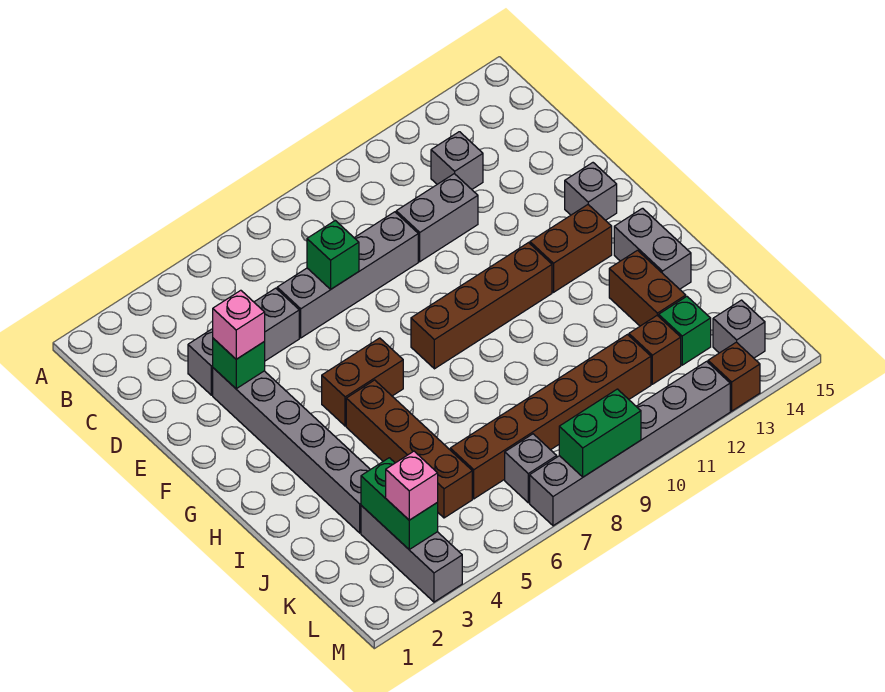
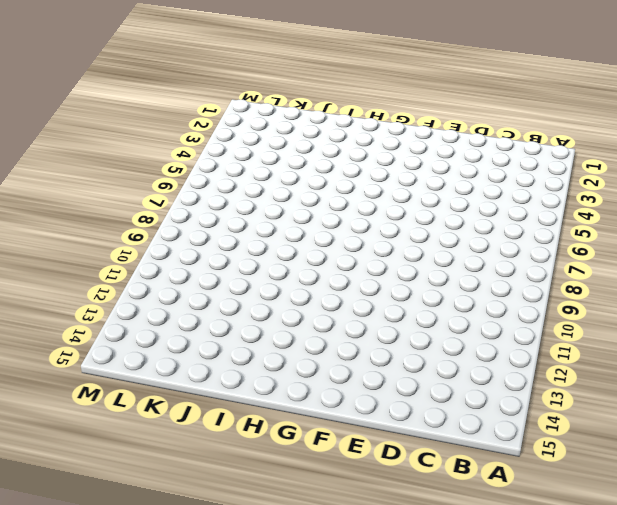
none -> grey 1x1 brick [431,132,483,189]
none -> grey 1x3 brick [188,288,299,395]
none -> grey 1x4 brick [277,212,418,338]

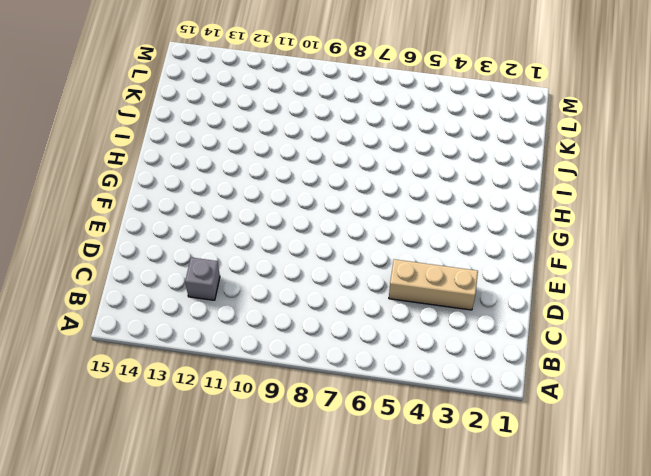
tan 1x3 brick [389,259,478,310] -> grey 1x3 brick [188,288,299,395]
none -> grey 1x4 brick [277,212,418,338]
none -> grey 1x2 brick [396,174,478,262]
none -> grey 1x6 brick [213,368,370,533]

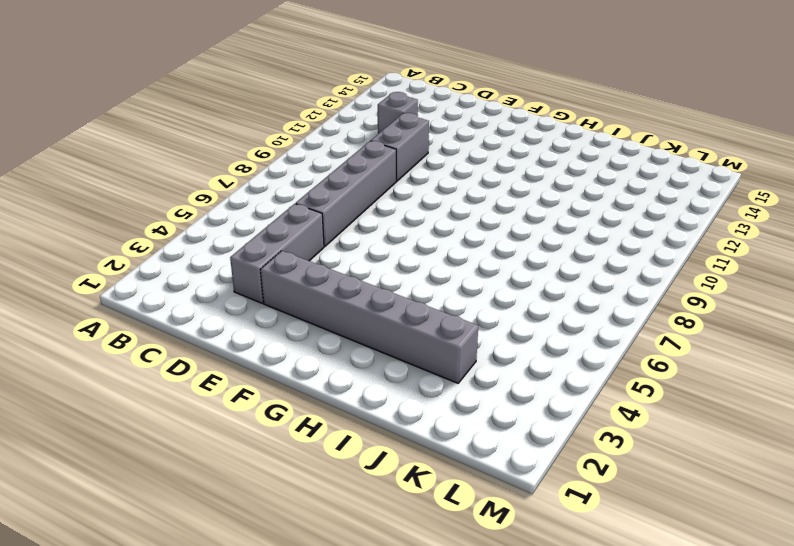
none -> grey 1x1 brick [565,163,617,220]
none -> brown 1x2 brick [322,338,403,426]
none -> brown 1x4 brick [411,243,552,369]

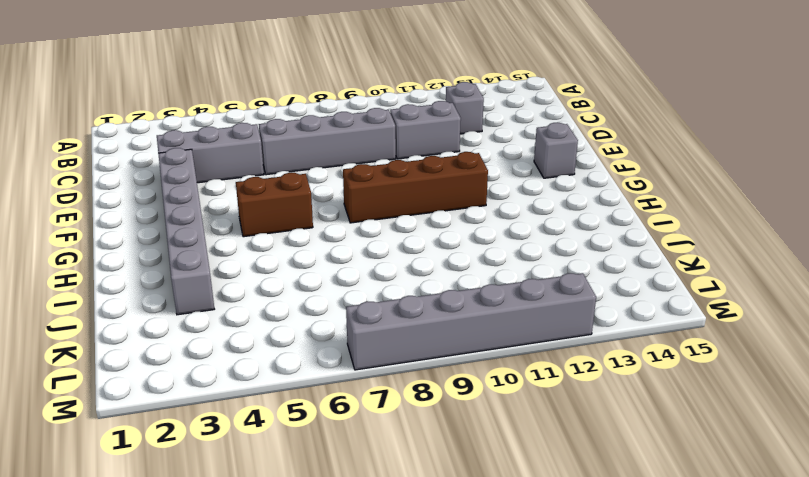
none -> brown 1x2 brick [530,205,612,292]
none -> brown 1x4 brick [346,380,472,518]
none -> grey 1x2 brick [614,208,691,289]

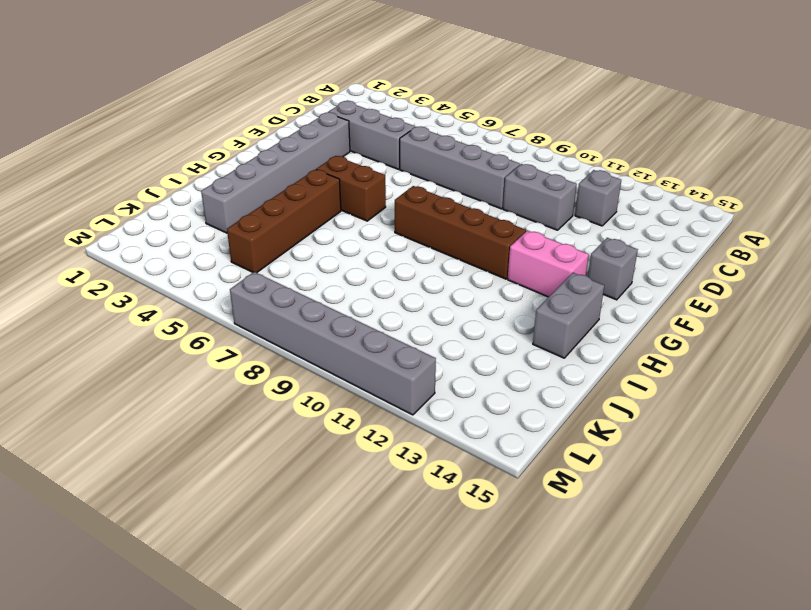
pink 1x2 brick [508,230,589,297] -> brown 1x2 brick [530,205,612,292]
none -> brown 1x2 brick [609,250,686,326]
none -> grey 1x3 brick [361,505,462,602]
none -> brown 1x6 brick [450,335,651,499]

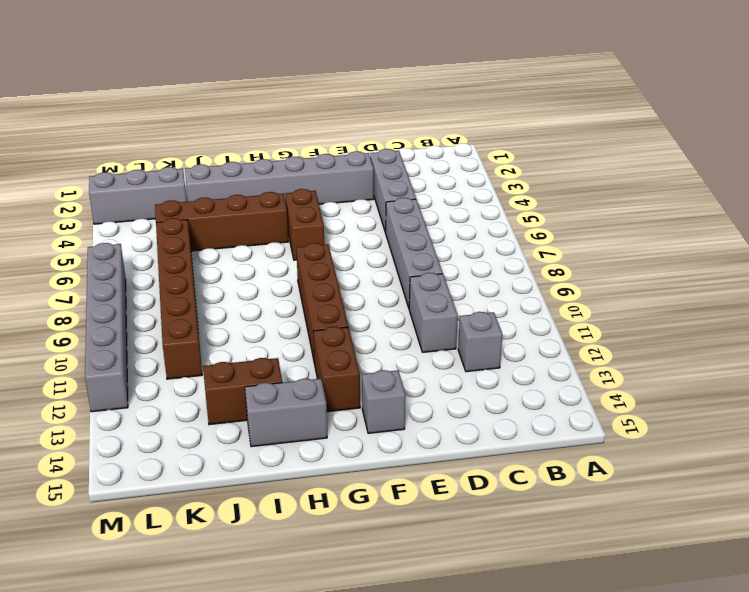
none -> brown 1x1 brick [629,316,681,384]
none -> green 1x1 brick [659,296,711,365]
none -> grey 1x1 brick [505,434,557,503]

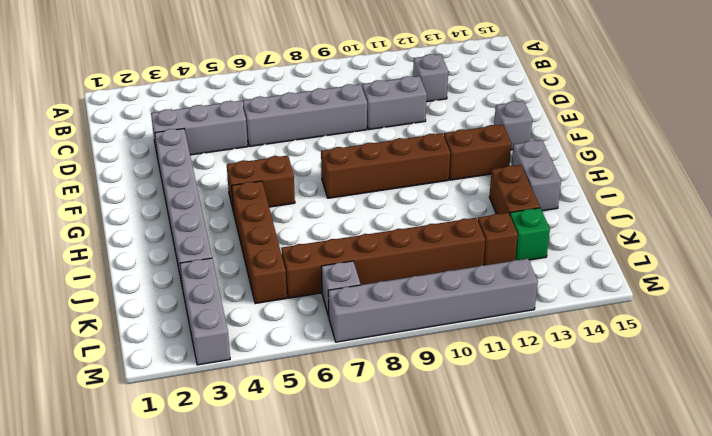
none -> grey 1x1 brick [713,300,765,358]
none -> brown 1x1 brick [708,342,760,411]
none -> green 1x1 brick [307,221,359,289]

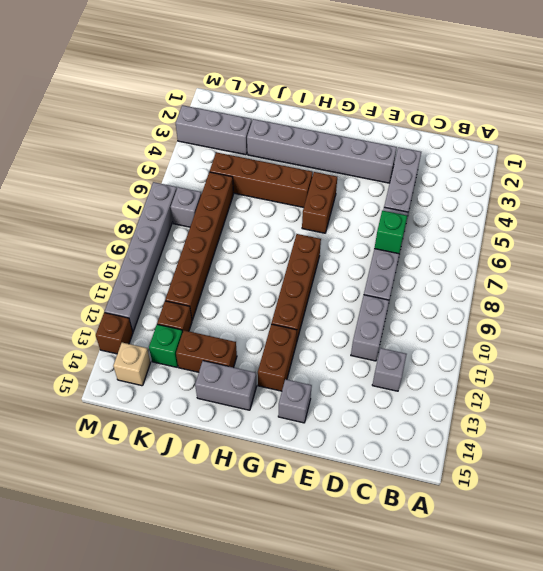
tan 1x1 brick [113,343,151,386] -> grey 1x1 brick [713,300,765,358]
none -> green 1x1 brick [213,338,265,389]
none -> green 1x2 brick [361,458,438,549]
none -> green 1x2 brick [559,389,641,477]

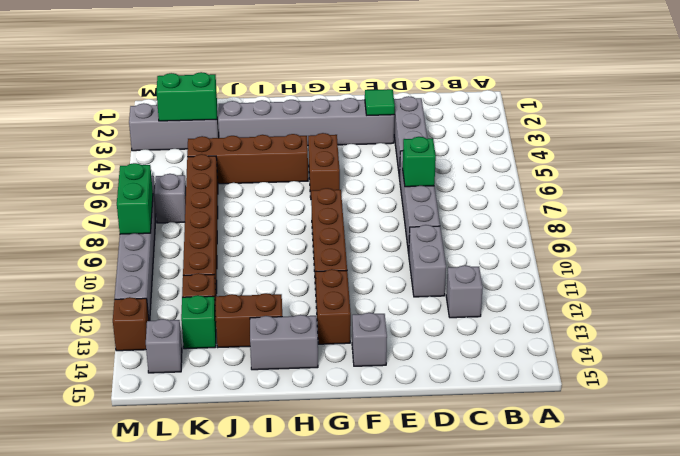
green 1x1 tile [365,89,395,116] -> green 1x1 brick [213,338,265,389]
none -> pink 1x1 brick [213,290,265,359]
none -> pink 1x1 brick [386,451,438,520]

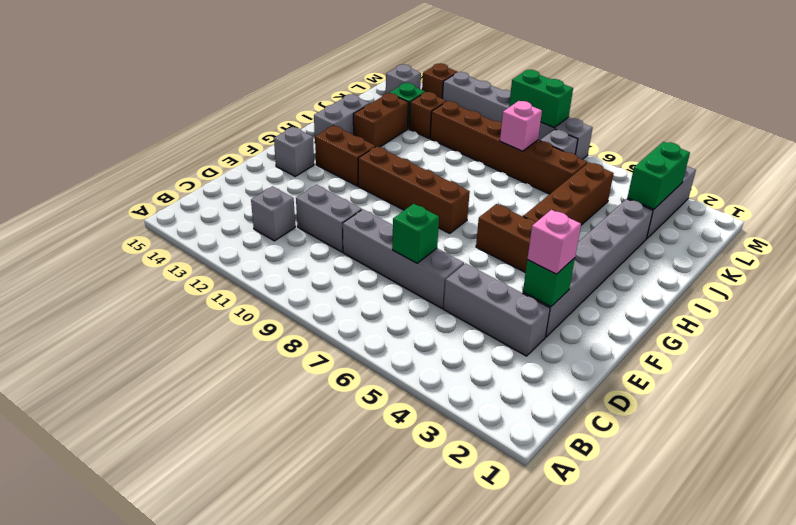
pink 1x1 brick [500,101,542,151] -> pink 1x1 brick moved to [386,451,438,520]

